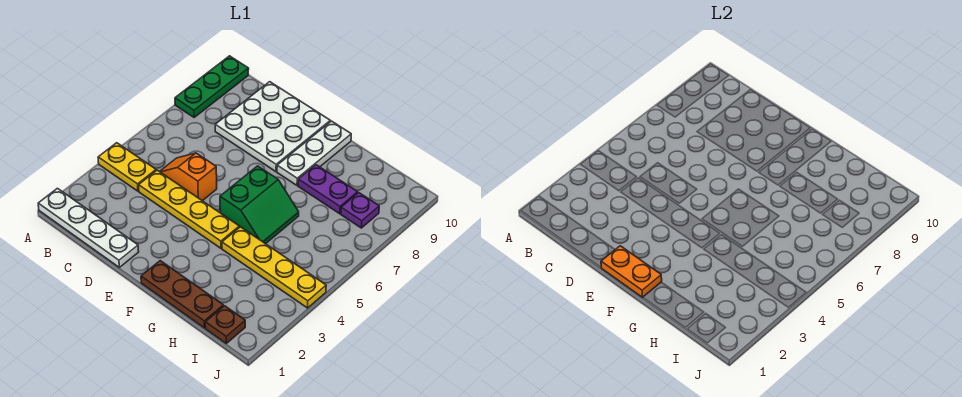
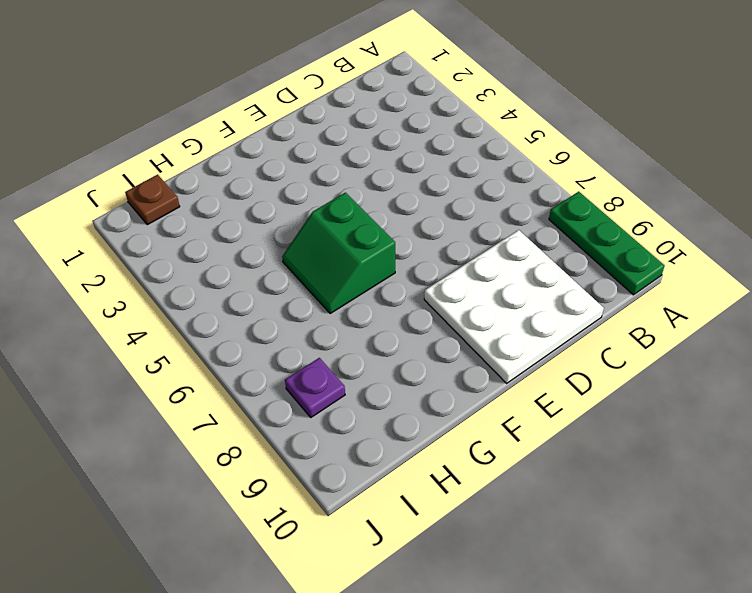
none -> white 1x4 plate [38,188,139,267]
none -> yellow 1x2 plate [98,143,156,191]
none -> yellow 1x4 plate [139,170,239,248]

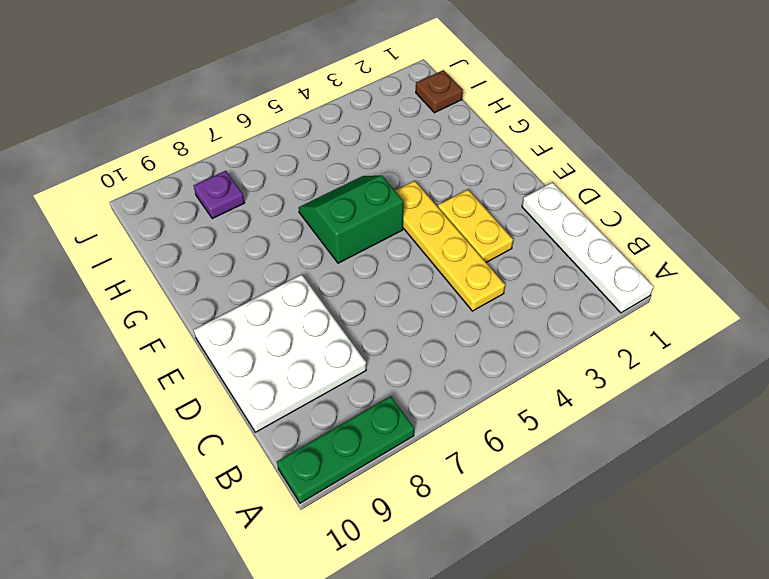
yellow 1x2 plate [438,190,513,262] -> yellow 1x2 plate moved to [98,143,156,191]
none -> orange 1x2 slope [159,153,217,201]
none -> brown 1x3 plate [141,261,223,328]
none -> white 1x3 plate [277,121,351,185]

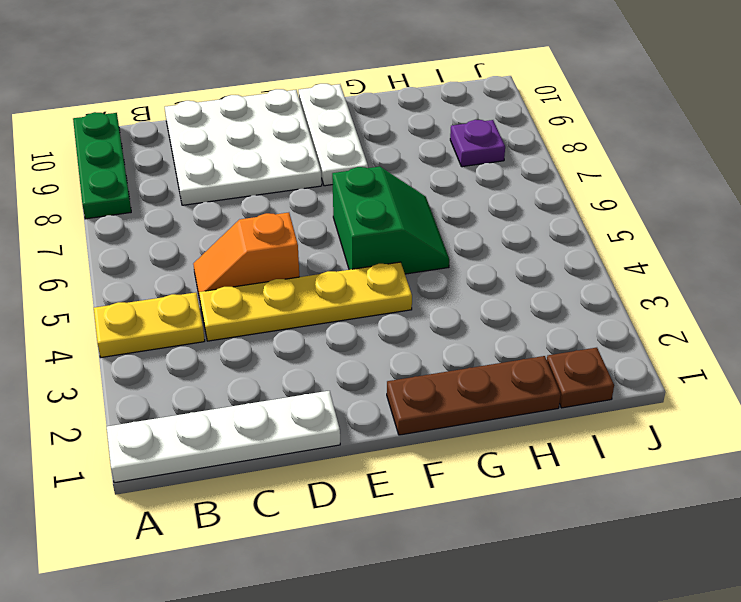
none -> yellow 1x4 plate [222,227,326,308]
none -> purple 1x2 plate [298,165,358,214]
none -> orange 1x2 plate [601,246,662,297]

